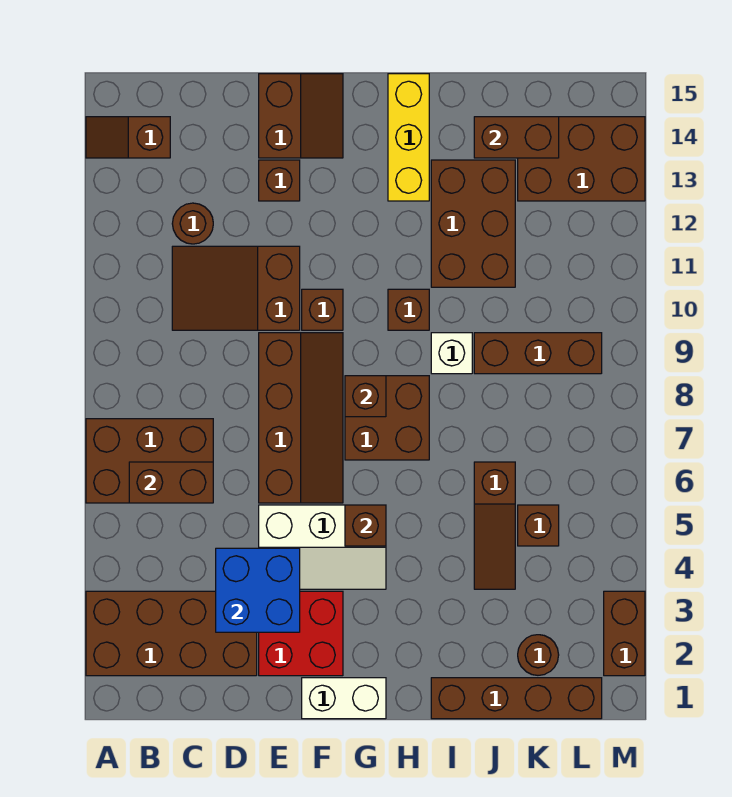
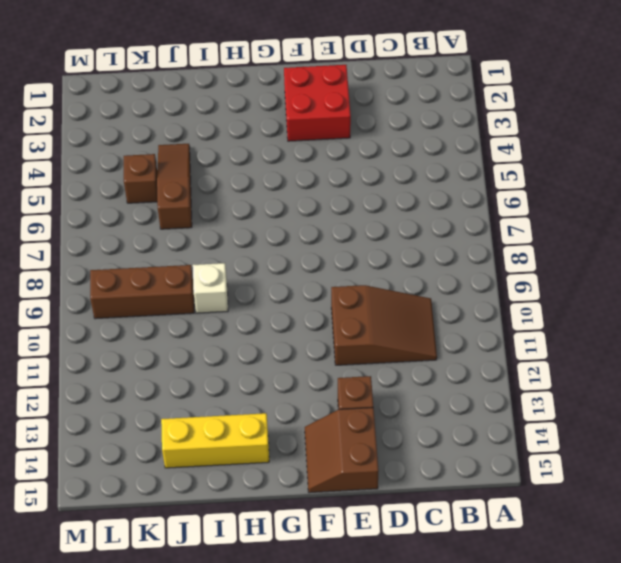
yellow 1x3 brick [161,413,269,468] -> yellow 1x3 brick turned to [388,74,429,201]
none -> brown 2x4 brick [86,591,257,676]
none -> brown 2x3 brick [86,419,213,503]
none -> brown 1x2 slope [86,117,170,158]

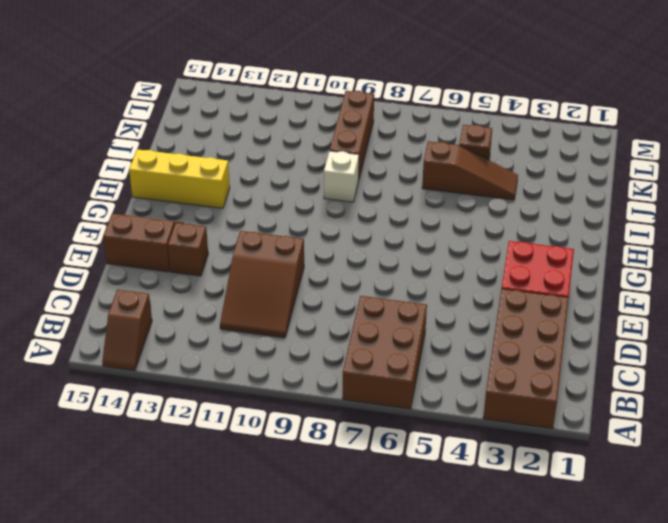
none -> brown 1x1 round brick [172,203,213,244]
none -> white 2x3 slope [259,505,386,589]
none -> brown 2x4 slope [259,333,343,503]

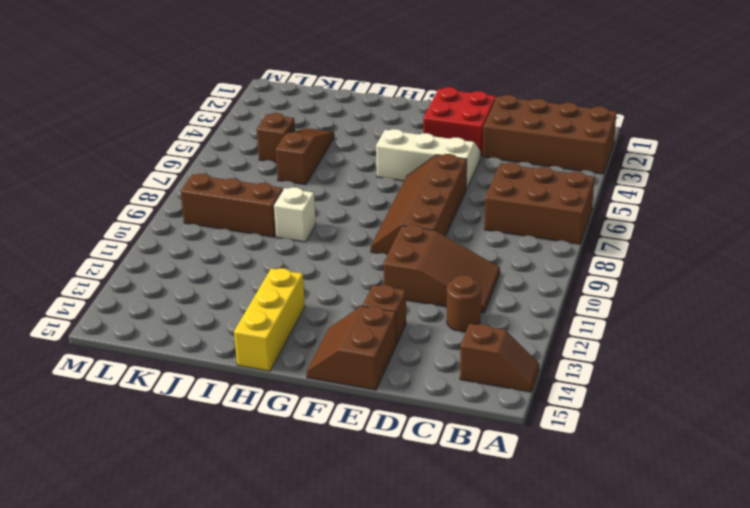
none -> white 1x2 brick [302,678,386,719]
none -> brown 1x1 brick [302,289,343,330]
none -> brown 2x2 brick [345,376,429,460]

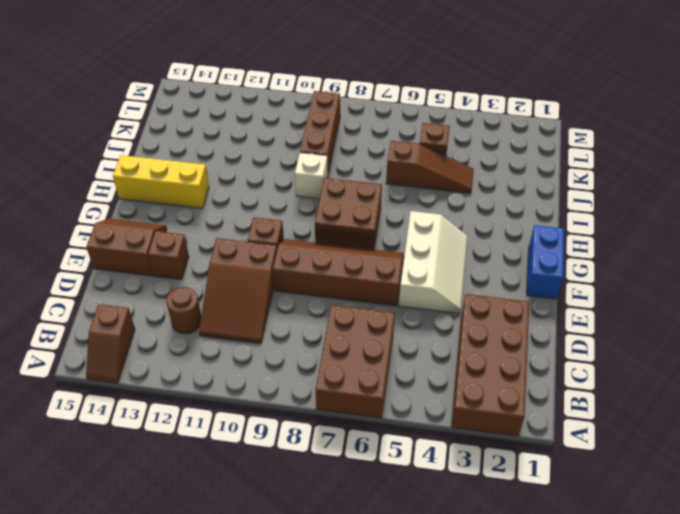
blue 1x2 brick [527,225,564,299] -> white 1x2 brick [302,678,386,719]
none -> red 2x2 brick [259,591,343,676]
none -> brown 1x1 brick [388,289,429,330]
none -> brown 1x4 brick [431,678,602,719]

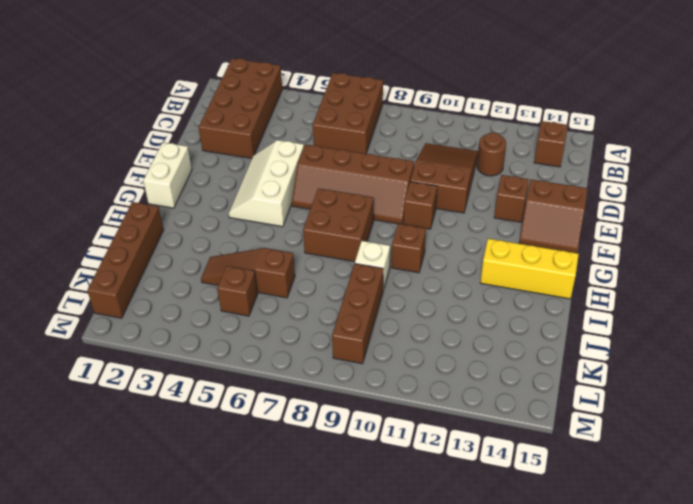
none -> red 2x2 brick [259,591,343,676]
none -> brown 2x3 brick [431,160,515,287]
none -> brown 1x1 round brick [518,635,559,675]

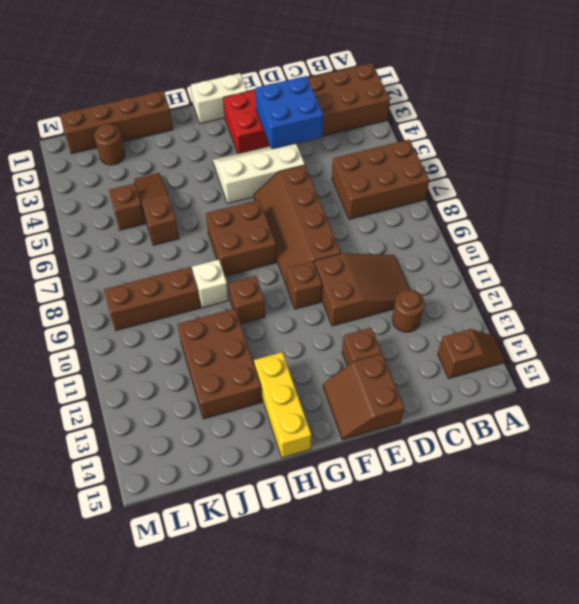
none -> brown 2x3 brick [518,117,645,201]
none -> brown 1x2 brick [604,591,645,676]
none -> brown 1x2 brick [129,462,213,503]

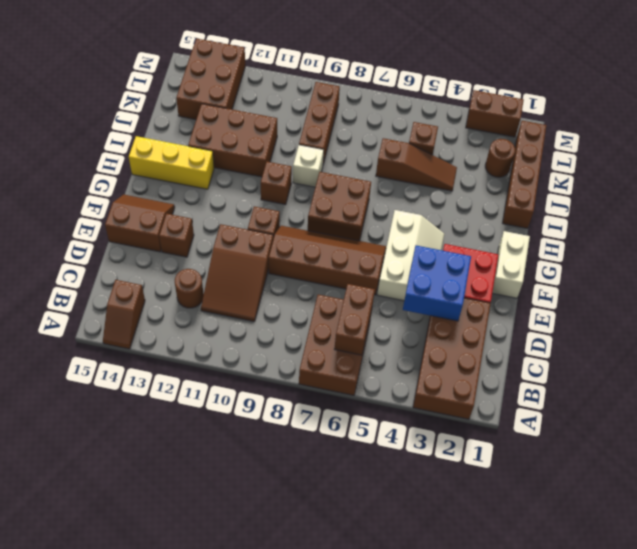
none -> brown 1x1 brick [345,505,386,546]
none -> brown 1x1 brick [345,376,386,417]
none -> brown 1x2 brick [474,117,559,158]

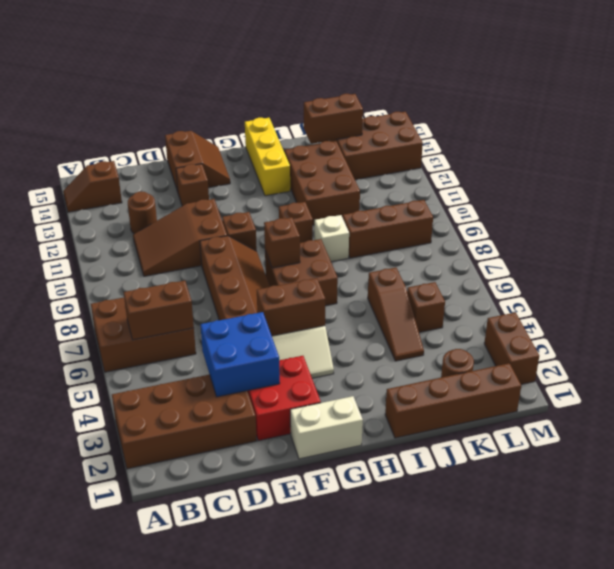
brown 1x2 brick [257,278,325,336] -> brown 1x1 brick [345,505,386,546]

